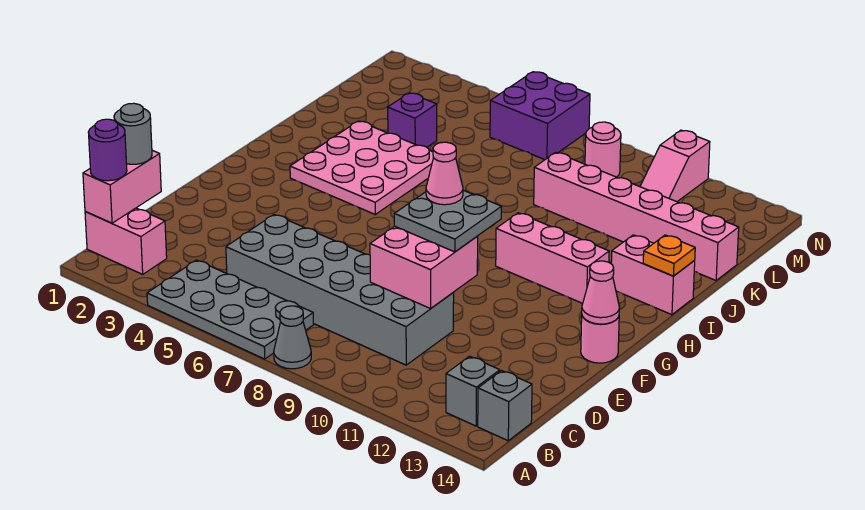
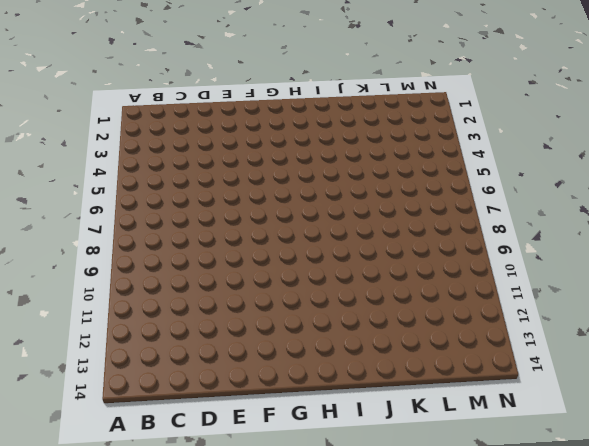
none -> grey 2x4 plate [147,260,314,359]
none -> grey 1x1 cone [274,306,311,369]
none -> pink 1x2 brick [85,208,167,274]

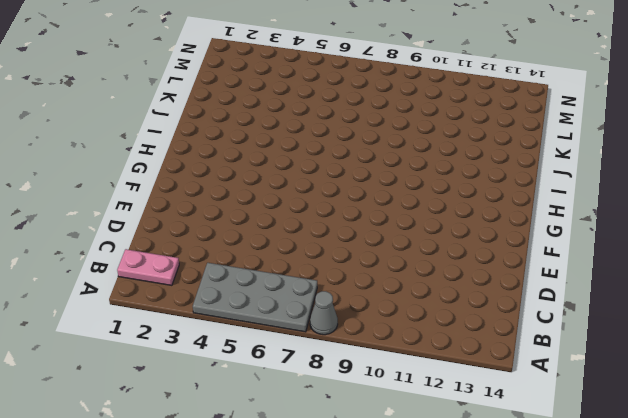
pink 1x2 plate [117,249,179,285] -> pink 1x2 brick [85,208,167,274]
none -> grey 1x1 brick [446,356,500,426]
none -> grey 1x1 brick [478,371,532,441]
none -> grey 2x6 brick [226,215,454,365]

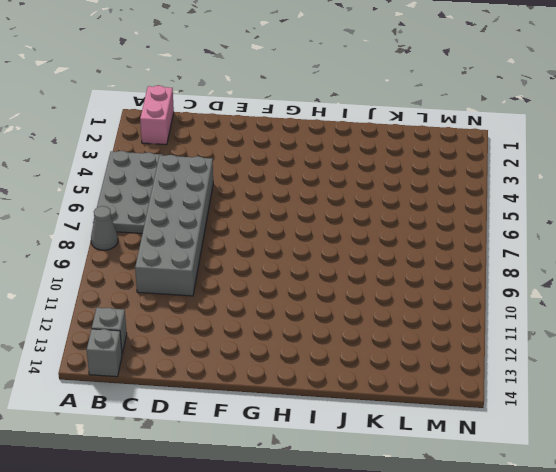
none -> pink 1x1 round brick [581,316,619,363]
none -> pink 3x3 plate [290,121,434,214]
none -> pink 1x3 brick [496,213,609,303]

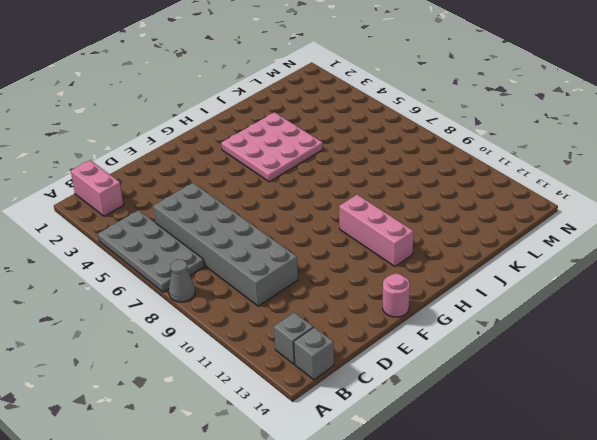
none -> pink 1x2 brick [611,235,695,315]
none -> purple 1x1 brick [388,93,437,147]
none -> pink 1x6 brick [534,152,739,280]

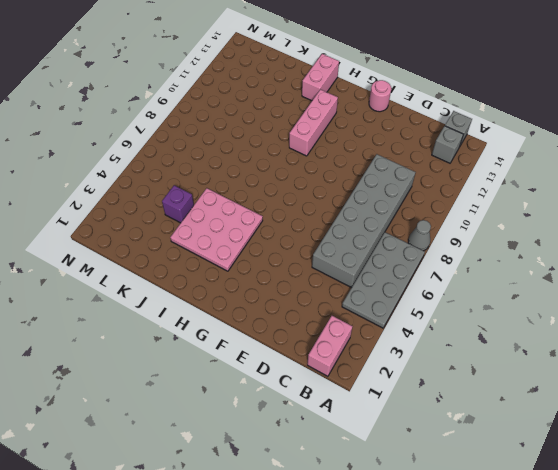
none -> pink 1x6 brick [534,152,739,280]
none -> purple 2x2 brick [490,72,590,160]
none -> pink 1x1 round brick [585,122,621,177]

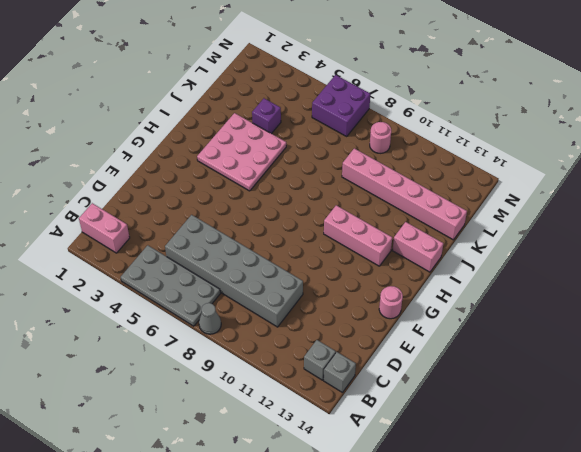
none -> pink 1x2 slope [640,130,710,202]
none -> pink 1x2 brick [83,150,161,223]
none -> pink 2x2 brick [370,227,478,309]

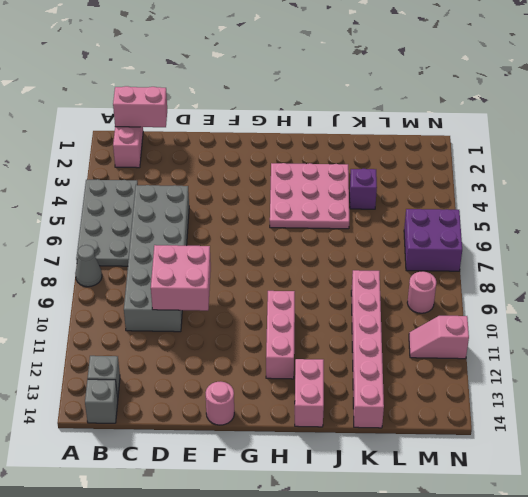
none -> pink 1x1 cone [582,261,620,324]
none -> orange 1x1 plate [643,235,695,276]
none -> purple 1x1 round brick [88,119,127,181]

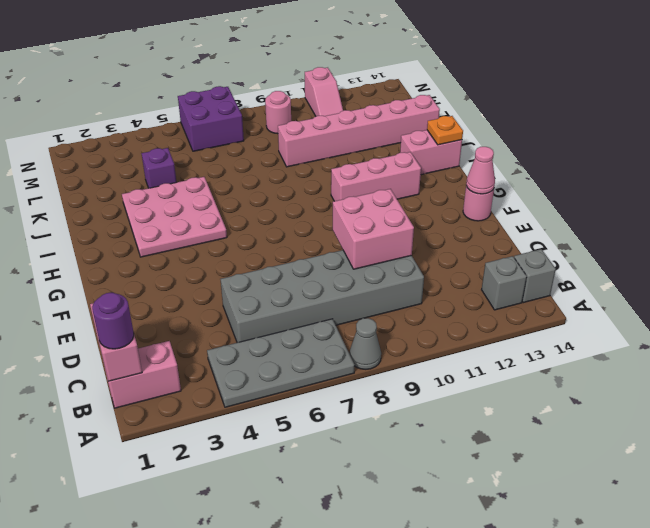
none -> grey 1x1 round brick [114,103,152,164]
none -> grey 2x2 plate [394,190,502,252]
none -> pink 1x1 cone [426,142,463,205]

